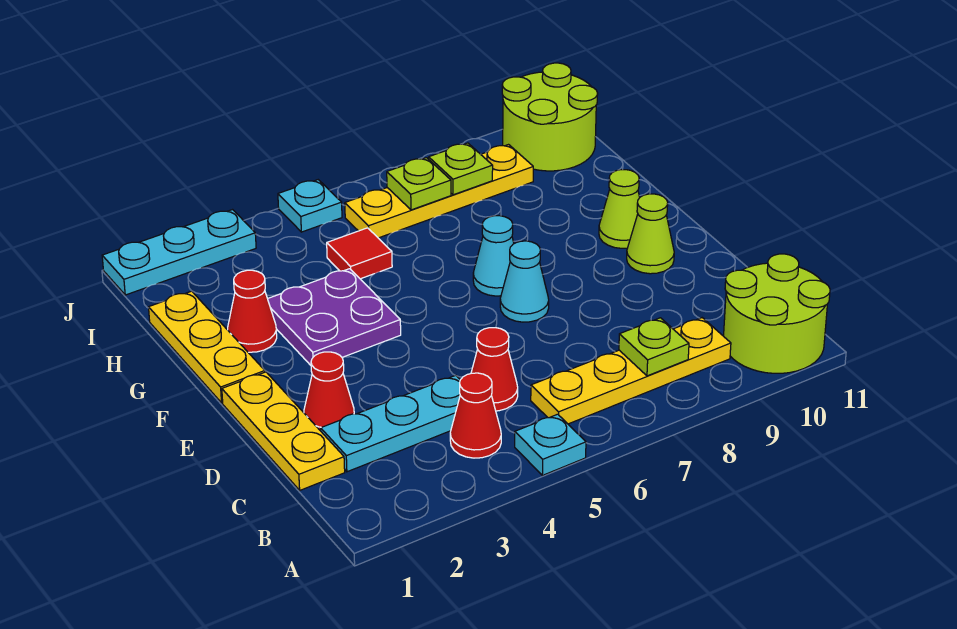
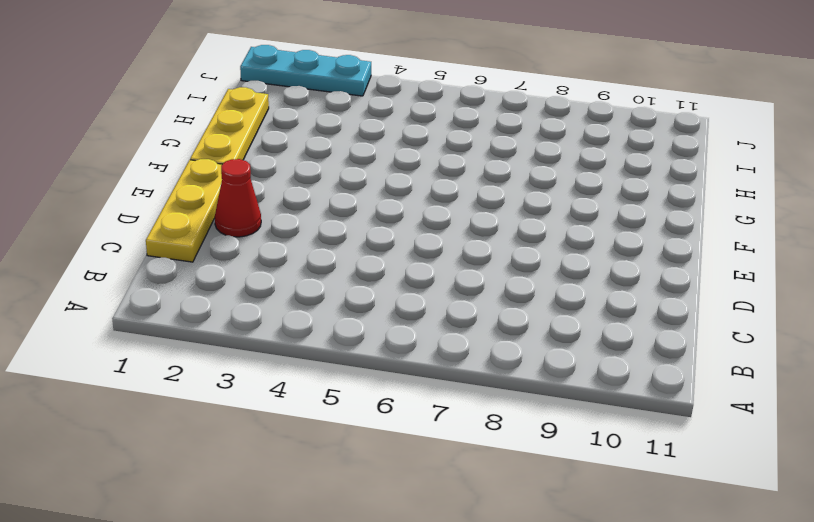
none -> cyan 1x1 plate [515,414,586,475]
none -> lime 2x2 round brick [724,254,830,373]
none -> red 1x1 cone [450,373,501,458]

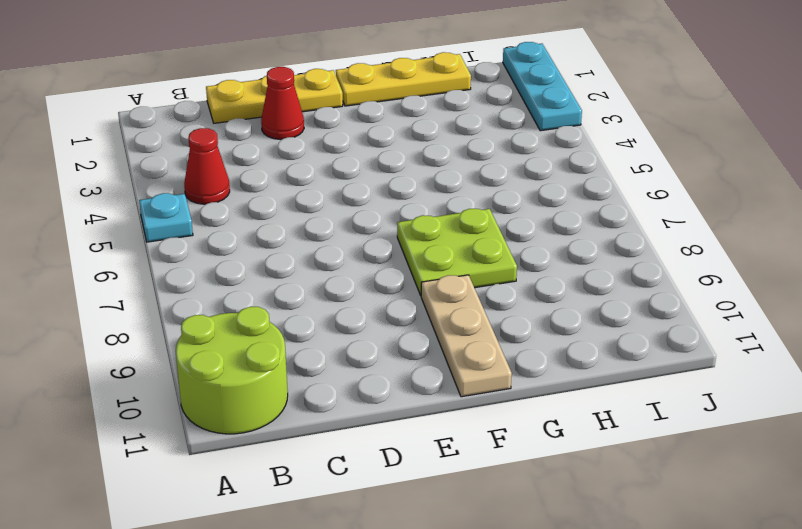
lime 2x2 plate [397,209,517,295] -> cyan 1x1 cone [473,216,514,296]
tan 1x3 plate [421,275,512,397] -> lime 1x1 cone [599,170,640,248]
none -> yellow 1x4 plate [531,318,731,424]
none -> cyan 1x3 plate [321,375,460,472]
none -> red 1x1 cone [471,328,518,411]

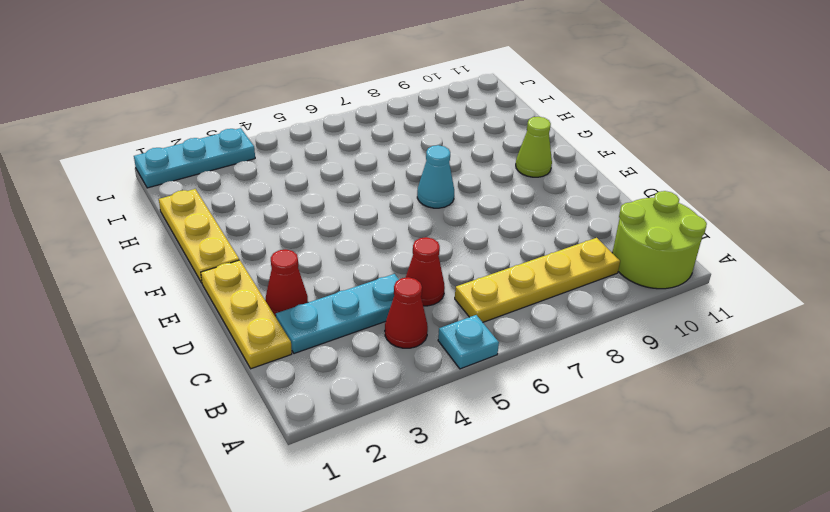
none -> cyan 1x1 cone [500,241,549,322]
none -> lime 1x1 cone [627,194,674,274]
none -> purple 2x2 plate [268,269,401,365]

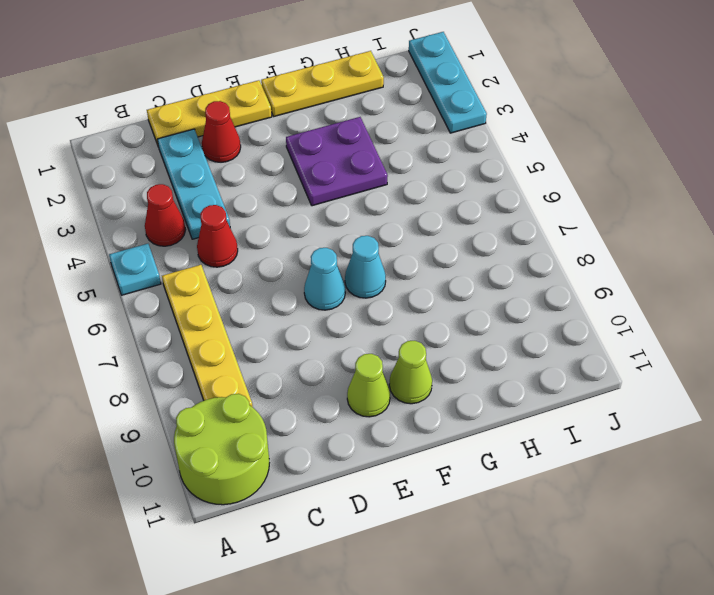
none -> red 1x1 cone [228,270,277,352]
none -> red 1x1 tile [327,228,392,279]
none -> yellow 1x4 plate [345,145,533,238]

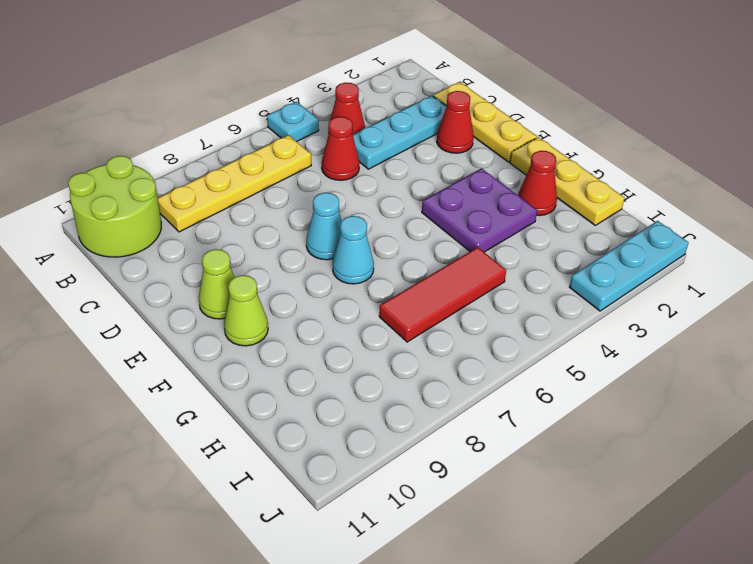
red 1x3 tile [379,247,506,342] -> red 1x1 tile [327,228,392,279]
none -> yellow 1x4 plate [345,145,533,238]
none -> lime 2x2 round brick [502,63,598,171]
none -> cyan 1x1 plate [278,180,342,232]

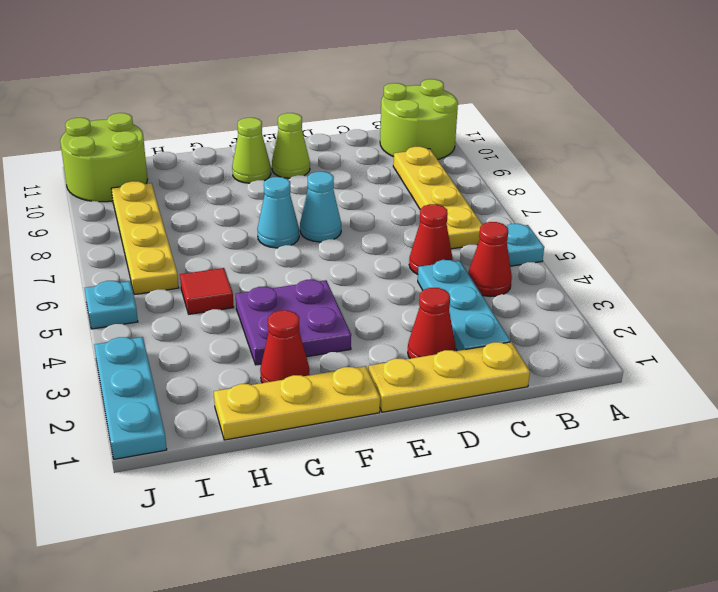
none -> lime 1x1 plate [619,318,689,376]
none -> lime 1x1 plate [387,158,451,210]
none -> lime 1x1 plate [429,143,493,195]

